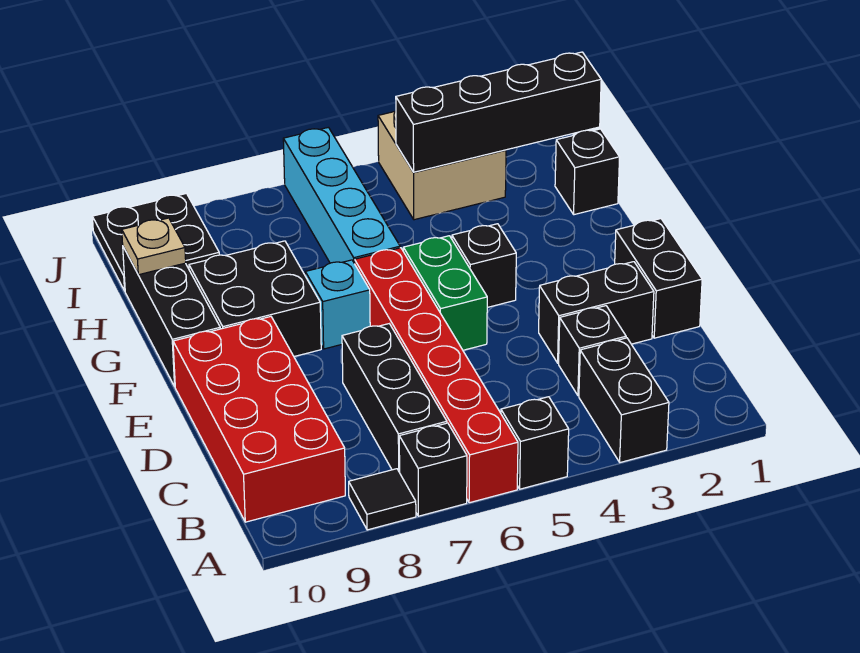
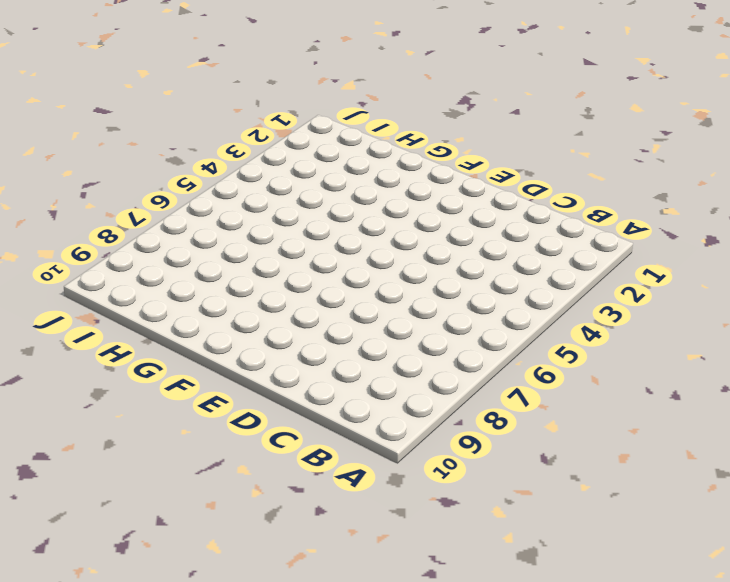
none -> black 1x2 brick [579,338,669,462]
none -> black 1x1 brick [501,397,569,489]
none -> red 1x6 brick [355,248,518,503]

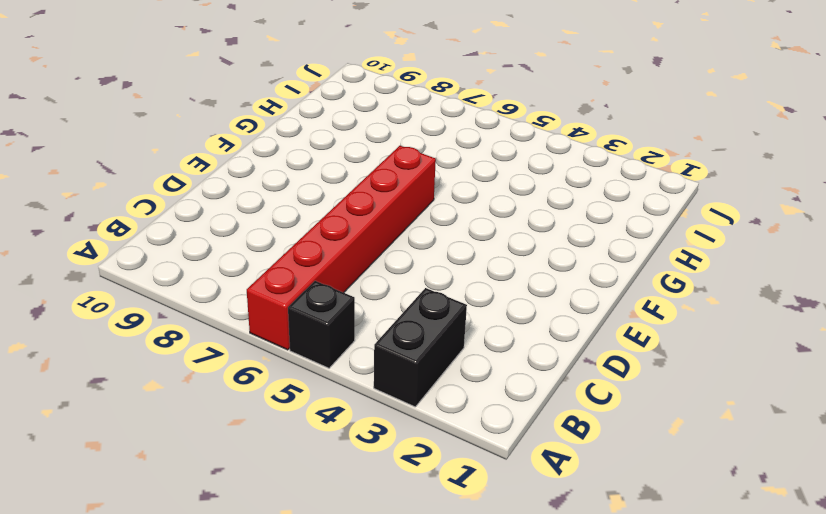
none -> black 1x1 brick [399,423,467,516]
none -> black 1x1 tile [349,469,416,530]
none -> black 1x3 brick [342,324,447,472]

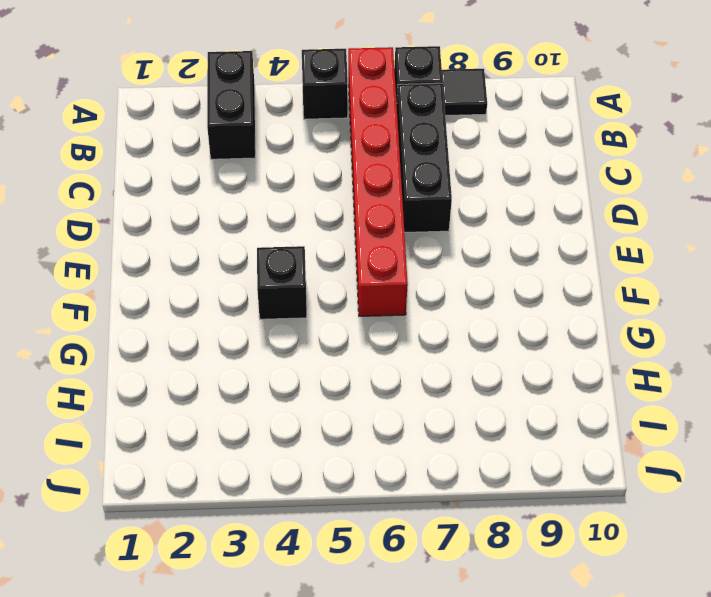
none -> red 2x4 brick [173,317,345,522]
none -> black 1x1 brick [559,306,626,396]
none -> black 1x2 brick [615,219,702,338]

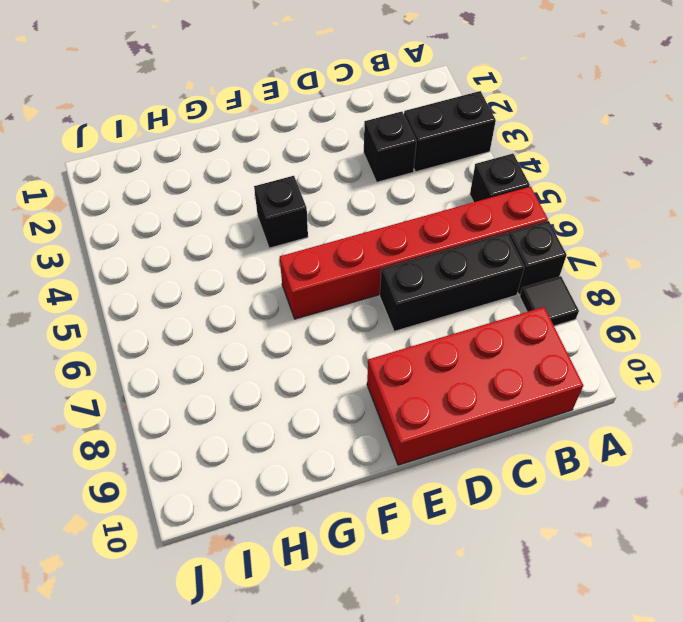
none -> black 1x2 brick [615,219,702,338]
none -> black 1x2 brick [539,262,654,363]
none -> green 1x2 brick [403,236,487,350]

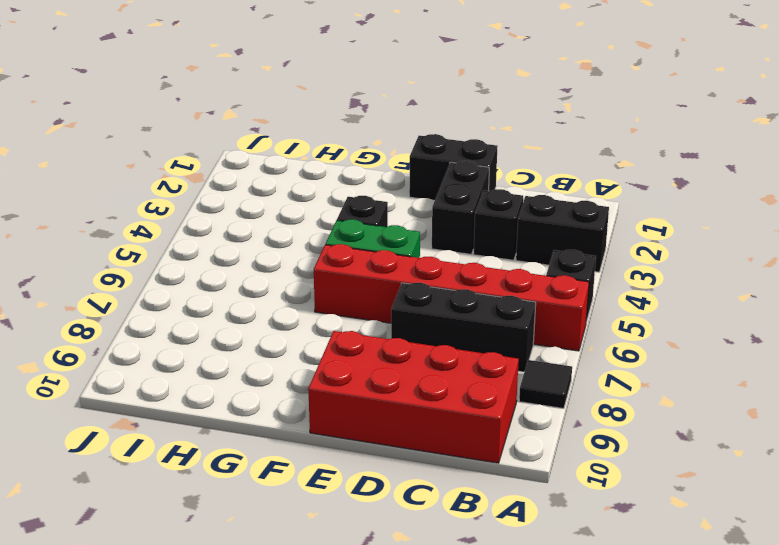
none -> black 1x1 brick [399,423,467,516]
none -> cyan 1x1 brick [305,260,370,349]
none -> black 2x2 brick [189,241,321,356]

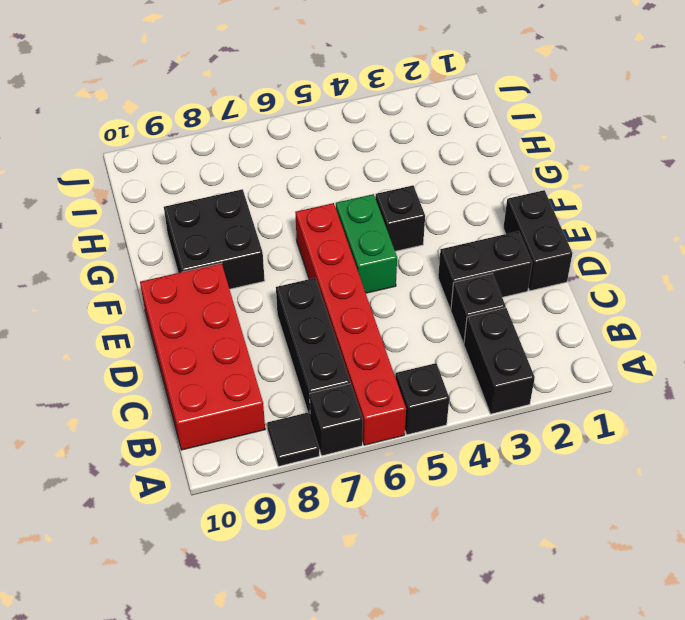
none -> cyan 1x1 brick [305,260,370,349]
none -> black 1x3 brick [123,247,220,386]
none -> cyan 1x4 brick [283,127,400,264]

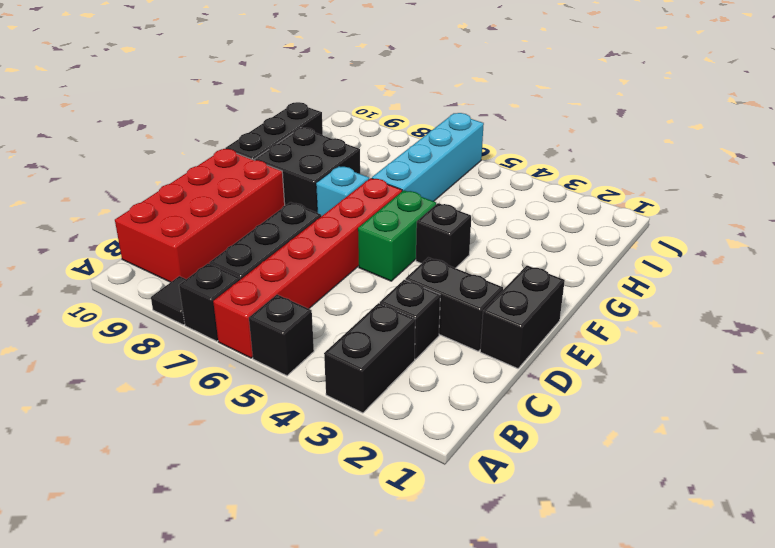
none -> black 1x1 brick [555,129,620,215]
none -> tan 2x2 brick [378,111,506,220]
none -> black 2x2 plate [92,193,219,291]

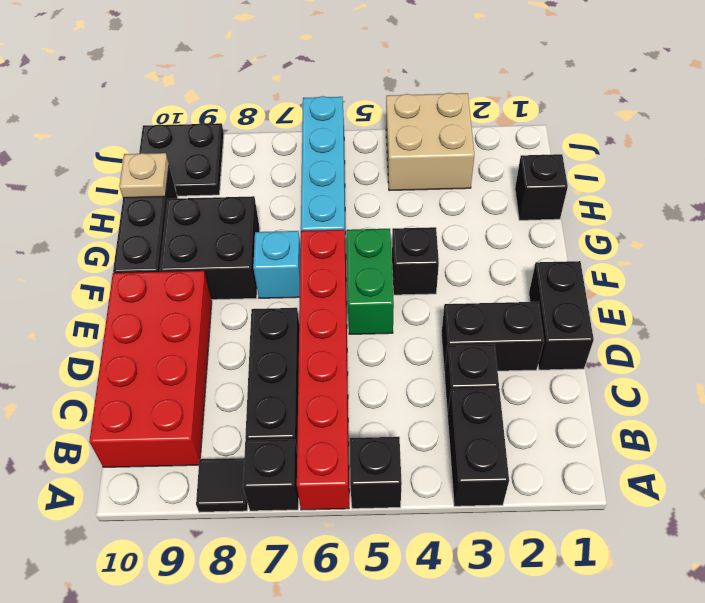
none -> black 1x4 brick [396,52,601,172]

